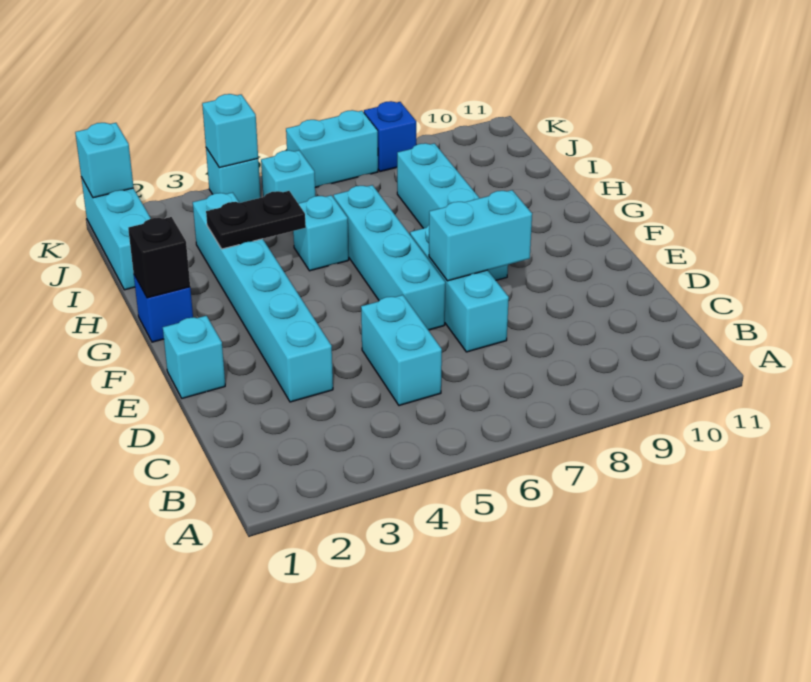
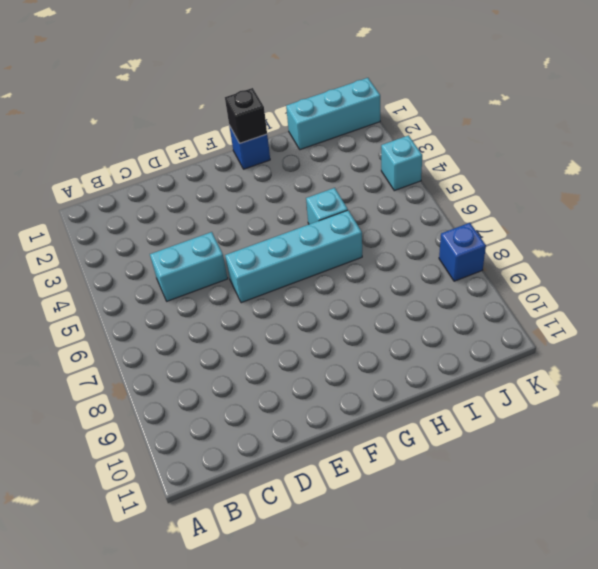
none -> cyan 1x6 brick [193,193,333,402]
none -> cyan 1x3 brick [410,225,509,352]
none -> cyan 1x1 brick [163,316,225,398]

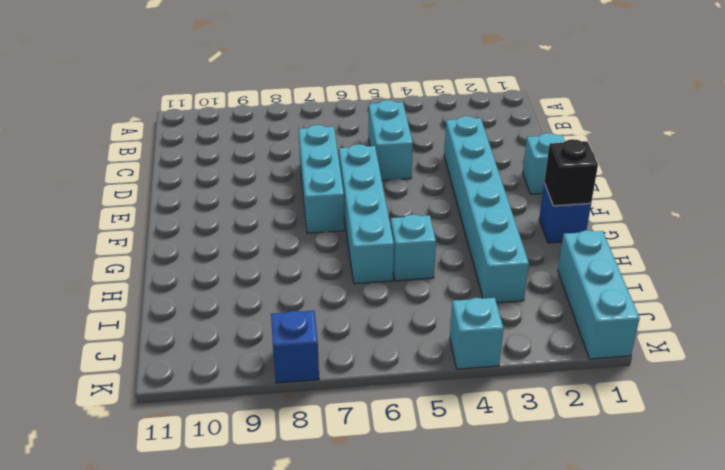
none -> cyan 1x4 brick [397,143,508,280]
none -> cyan 1x1 brick [261,150,315,203]
none -> cyan 1x2 brick [286,110,378,188]

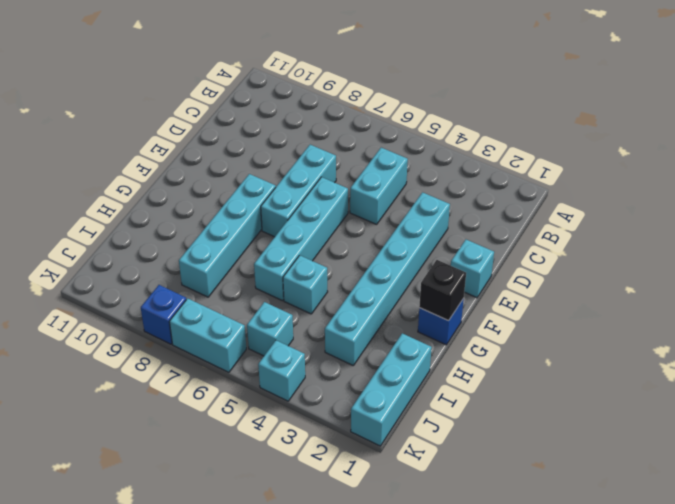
none -> cyan 1x2 brick [429,190,532,281]
none -> black 1x2 plate [206,191,306,249]
none -> cyan 1x1 brick [75,123,134,198]

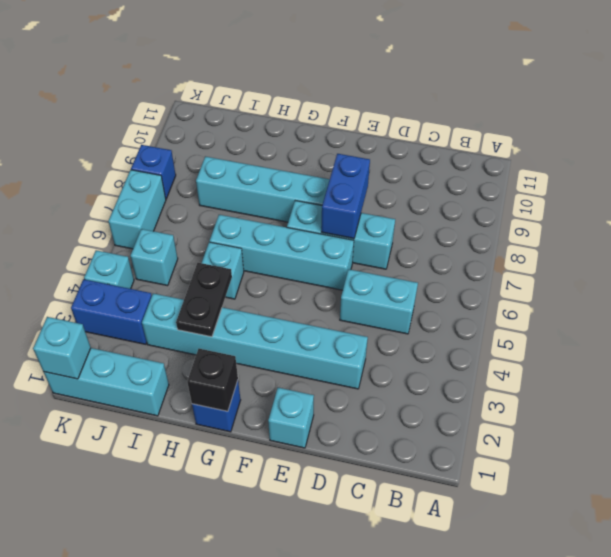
blue 1x2 brick [321,154,370,239] -> cyan 1x2 brick [429,190,532,281]
blue 1x2 brick [71,279,152,344] -> none
none -> cyan 1x1 brick [202,94,258,168]

